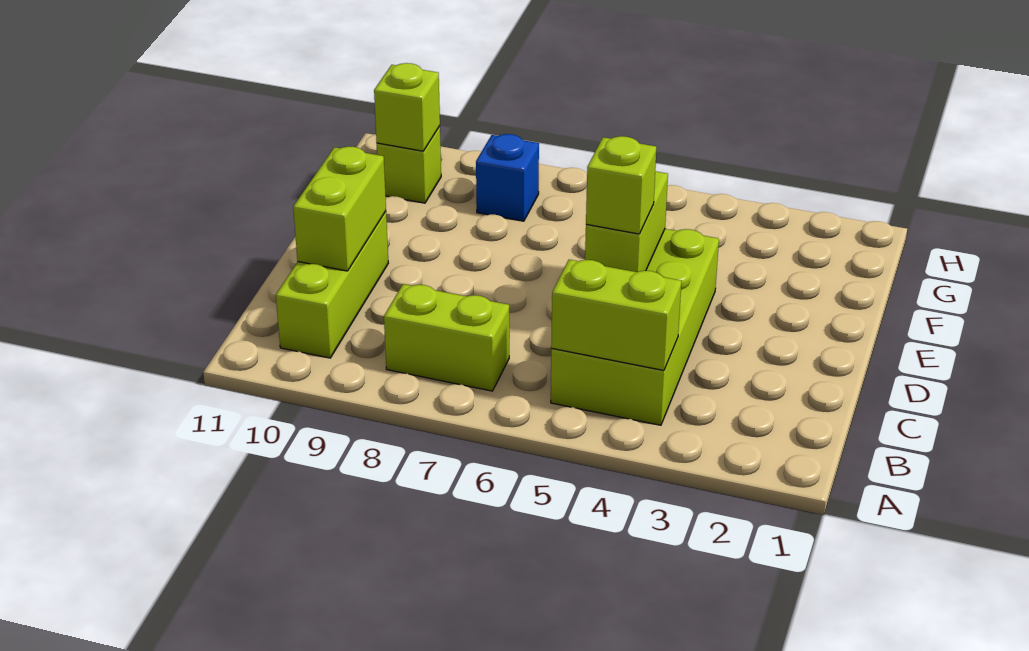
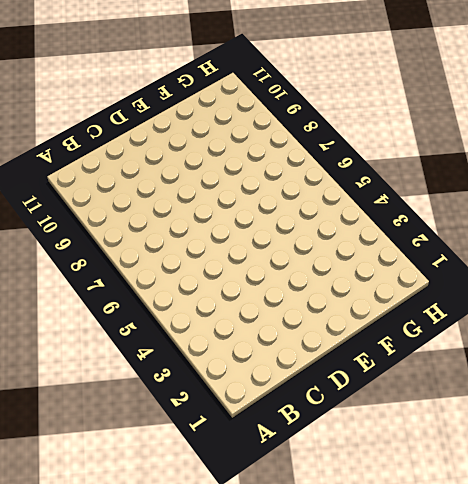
none -> lime 2x4 brick [551,229,719,425]
none -> lime 1x2 brick [384,284,509,391]

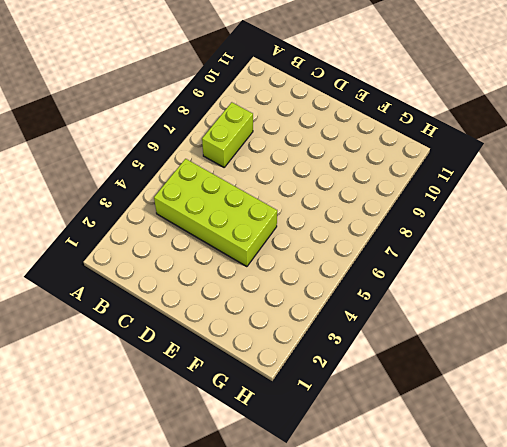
none -> lime 1x3 brick [276,212,388,358]
none -> blue 1x1 brick [476,134,539,221]

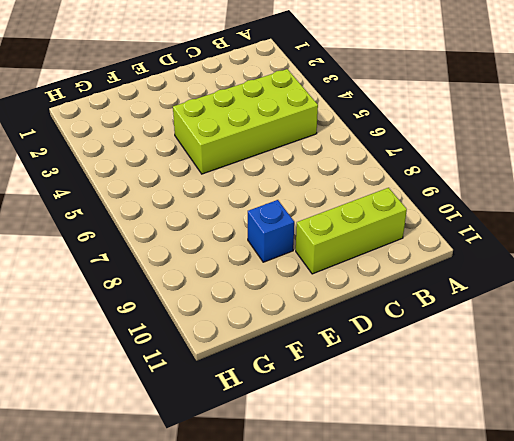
blue 1x1 brick [248,200,294,262] -> blue 1x1 brick moved to [476,134,539,221]
none -> lime 1x2 brick [384,284,509,391]
none -> lime 1x1 brick [377,126,441,203]

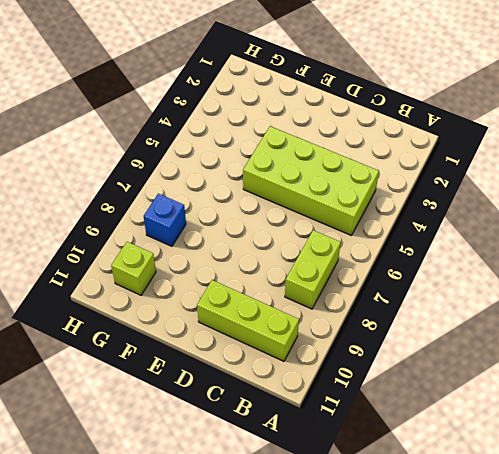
none -> lime 1x2 brick [551,260,681,370]
none -> lime 1x2 brick [293,146,386,271]

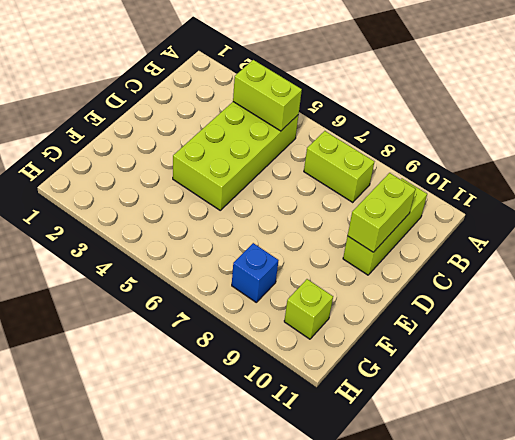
none -> lime 1x2 brick [585,171,668,272]
none -> lime 1x1 brick [374,63,440,151]

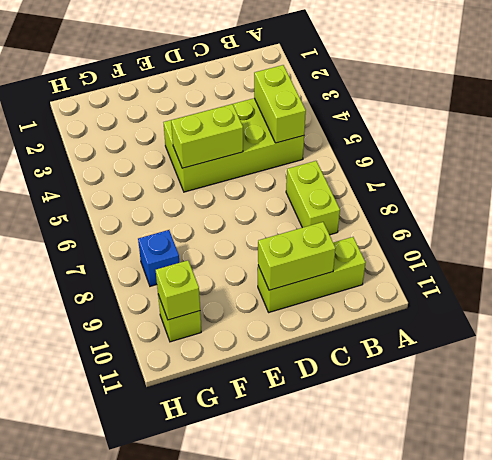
none -> lime 1x1 brick [586,136,656,234]

